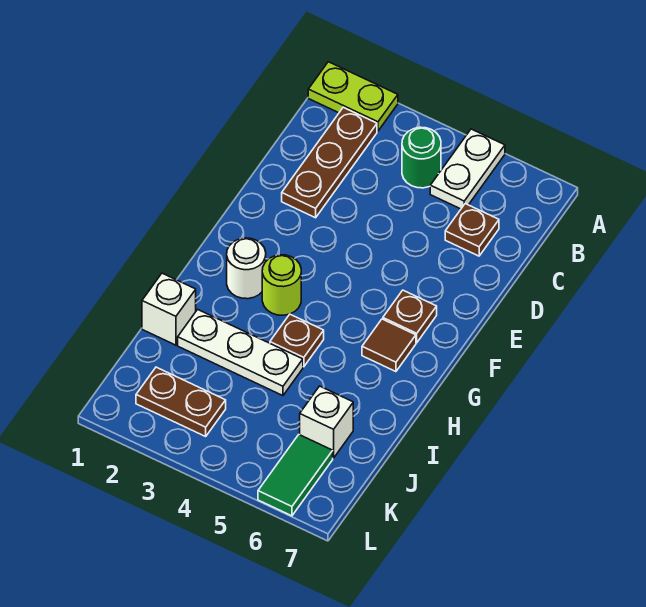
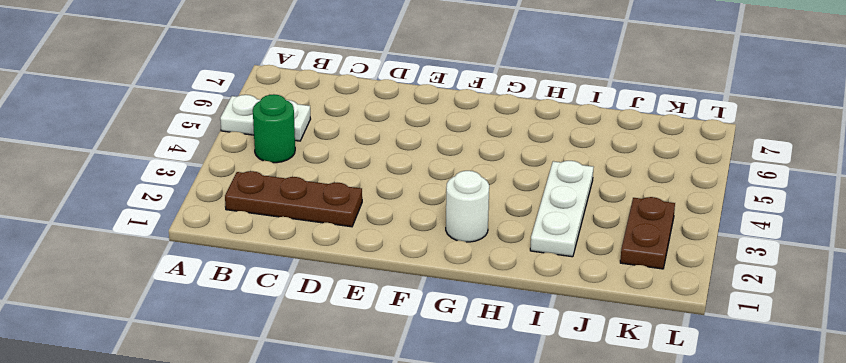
none -> lime 1x2 plate [308,62,398,131]
none -> brown 1x1 plate [445,204,499,256]
none -> brown 1x1 plate [383,290,437,343]

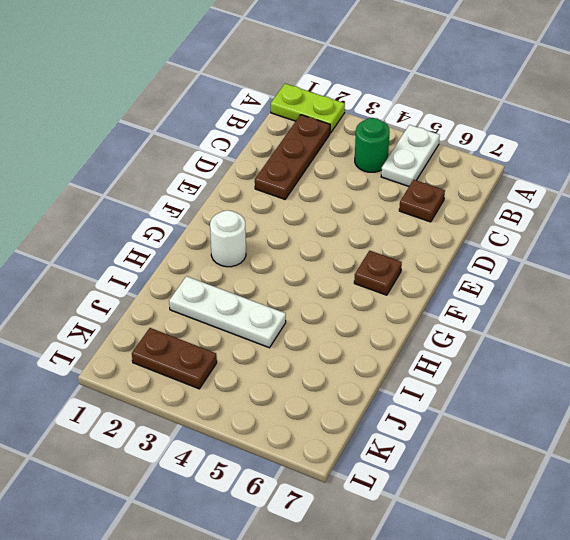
none -> lime 1x1 round brick [262,255,301,315]
none -> brown 1x1 tile [362,319,416,372]
none -> brown 1x1 plate [270,314,324,367]

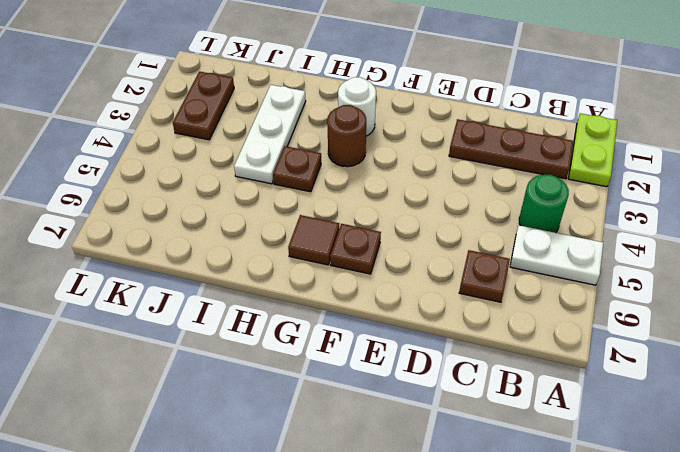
brown 1x1 round brick [327,105,366,167] -> lime 1x1 round brick [262,255,301,315]
none -> white 1x1 brick [142,273,196,345]
none -> white 1x1 brick [300,386,353,458]
none -> green 1x2 tile [258,435,333,516]

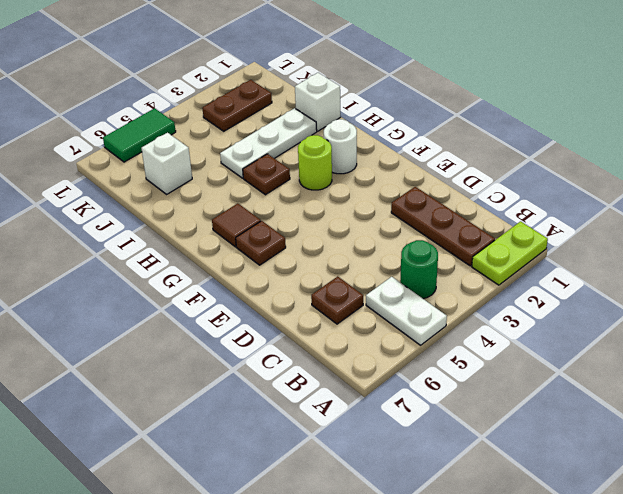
green 1x2 tile [103,108,176,162] -> green 1x2 tile turned to [258,435,333,516]

